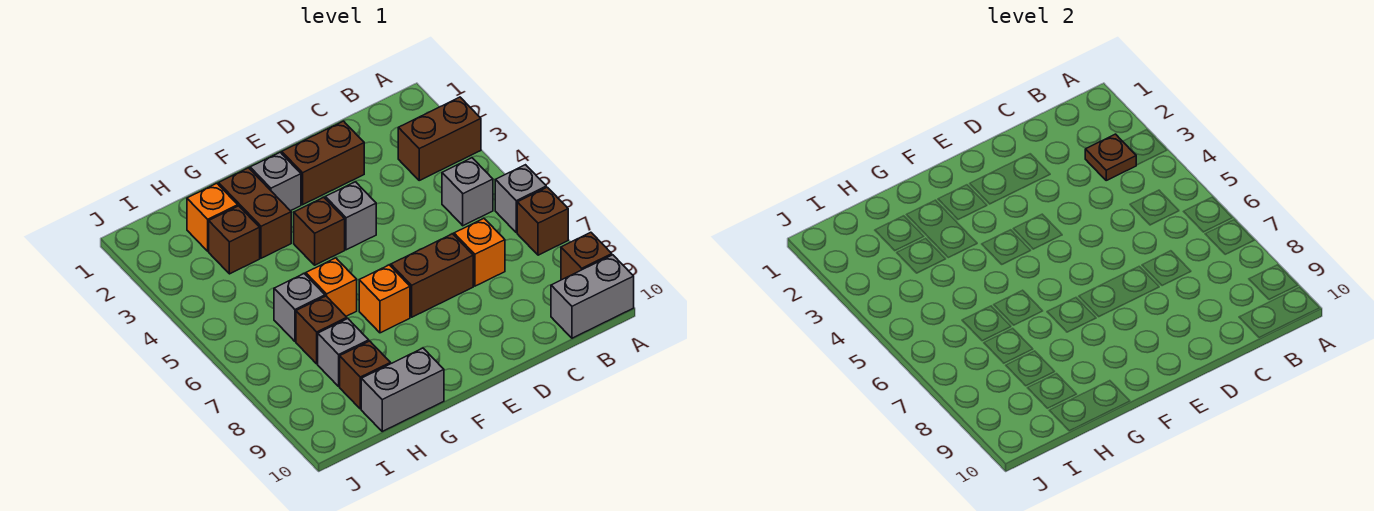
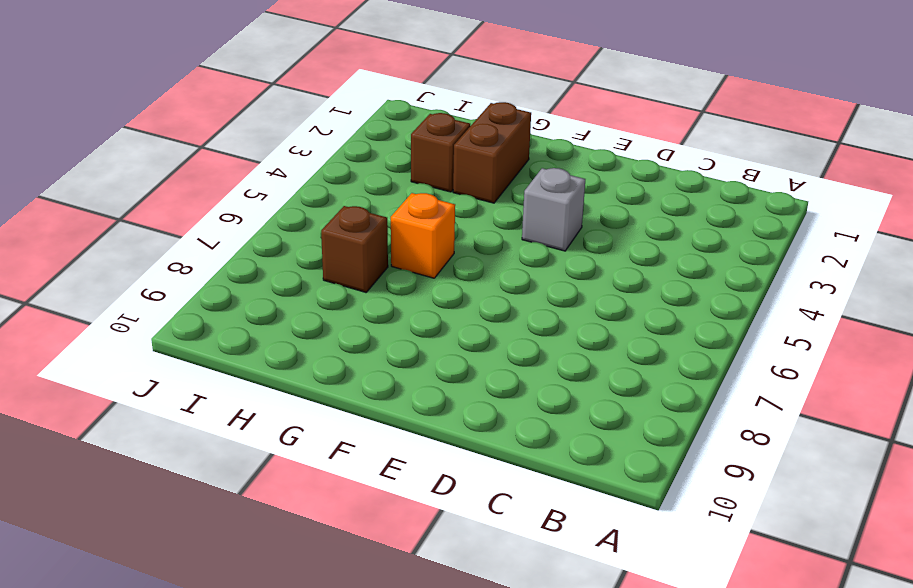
none -> brown 1x2 brick [398,97,481,180]
none -> grey 1x1 brick [495,165,546,233]
none -> brown 1x1 brick [517,187,568,255]

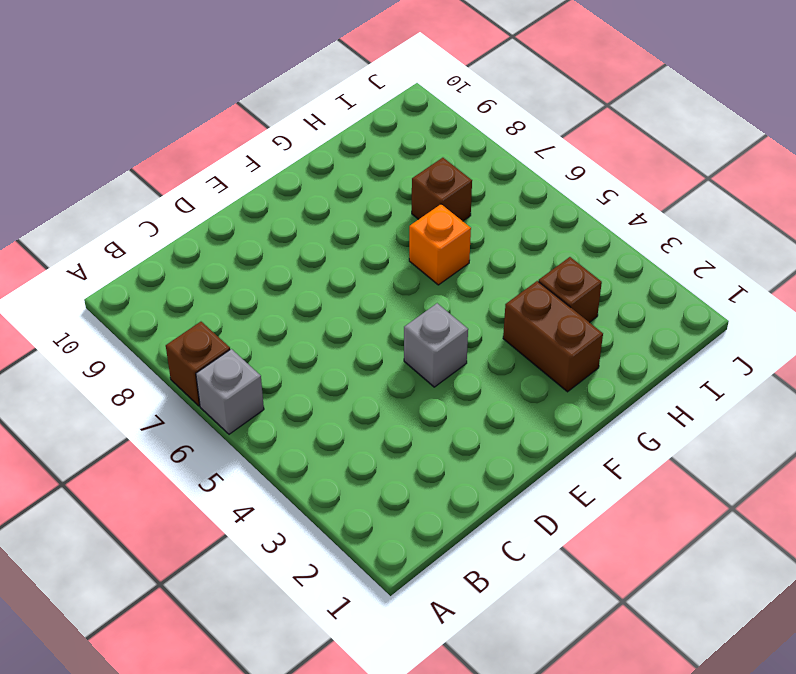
none -> brown 1x2 brick [398,97,481,180]
none -> brown 1x1 brick [561,232,612,280]
none -> grey 1x2 brick [551,255,634,338]

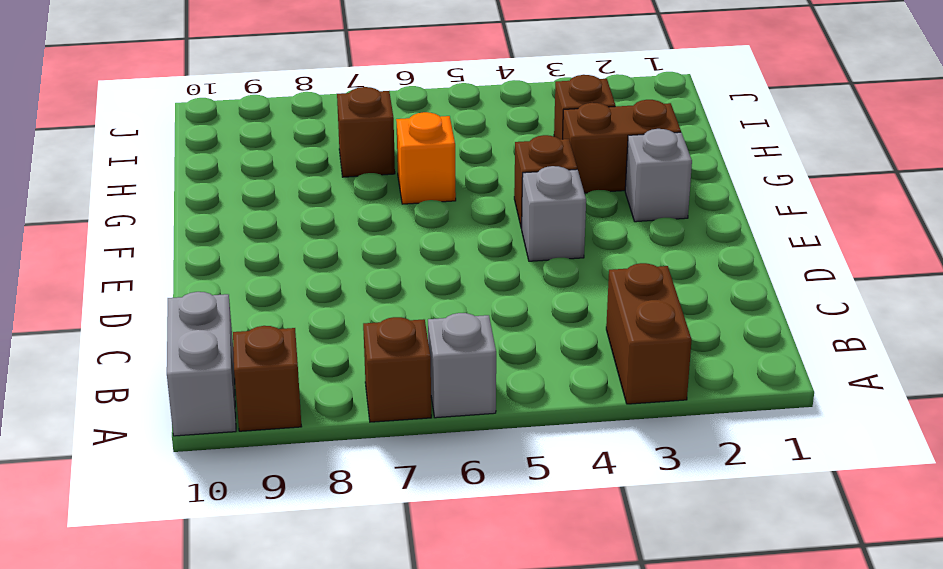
none -> grey 1x1 brick [442,158,493,226]
none -> orange 1x1 brick [454,219,505,286]
none -> brown 1x2 brick [282,121,364,205]

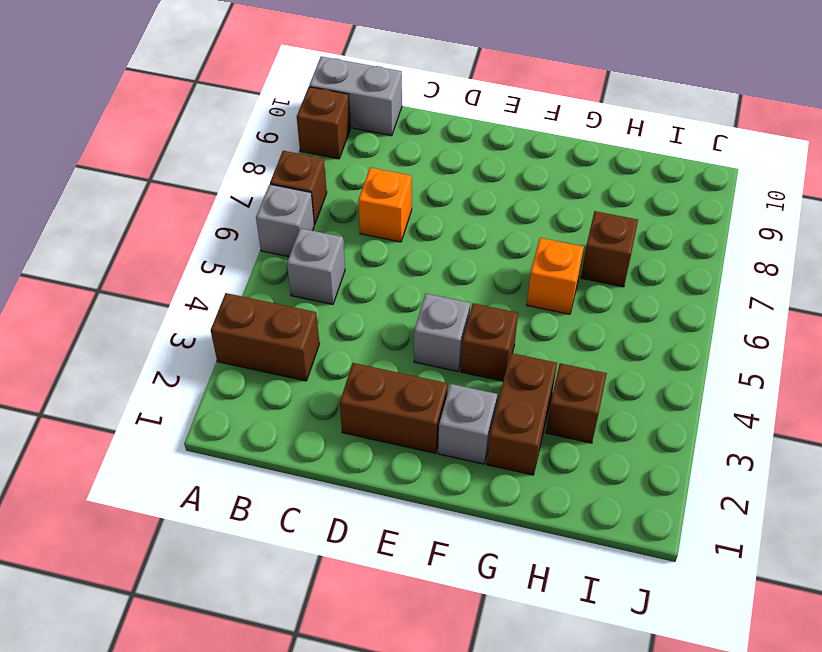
none -> brown 1x2 brick [391,234,473,317]
none -> orange 1x1 brick [359,265,410,333]
none -> grey 1x2 brick [361,348,444,431]

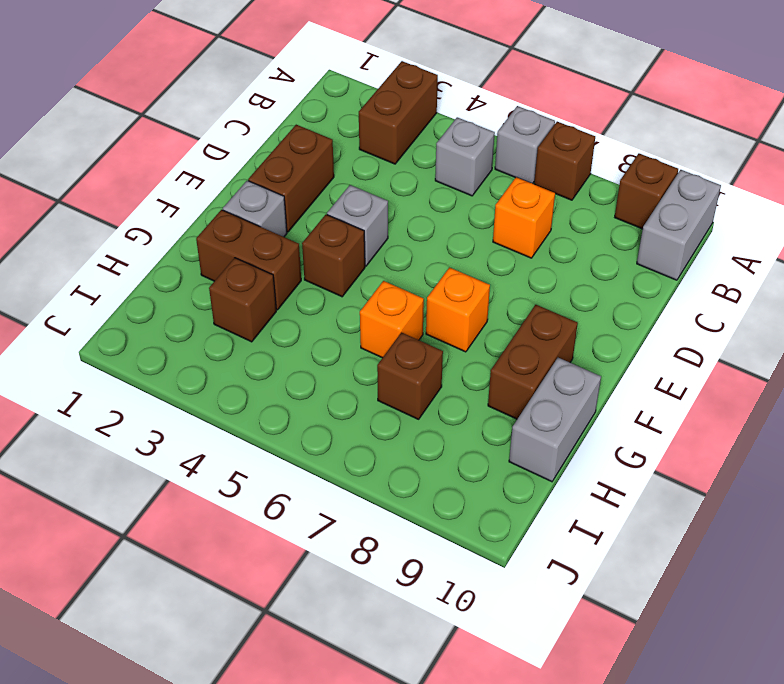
brown 1x2 brick [488,305,578,419] -> brown 1x2 brick moved to [391,234,473,317]
none -> orange 1x1 brick [187,184,238,251]
none -> grey 1x1 brick [274,274,325,341]
none -> grey 1x1 brick [318,319,369,386]

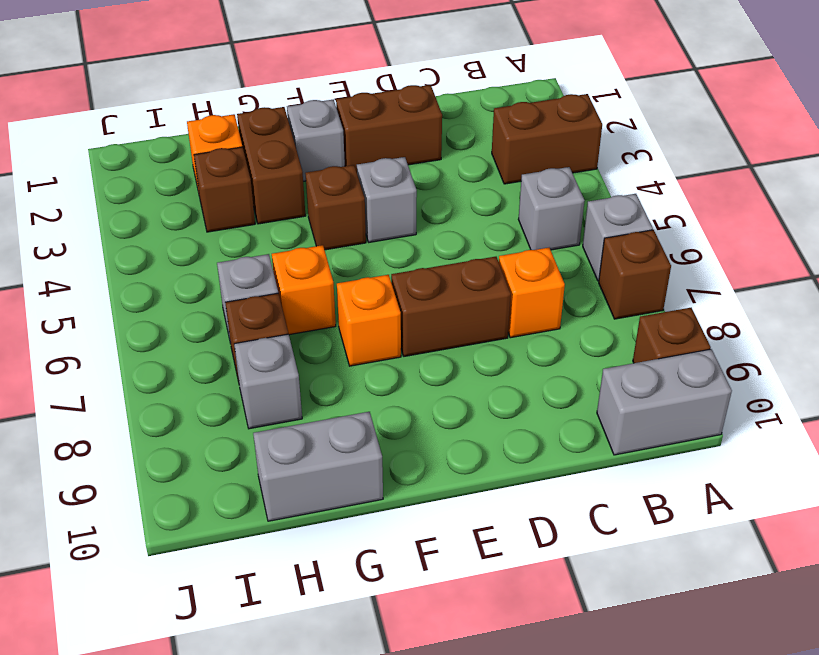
none -> brown 1x1 brick [340,341,390,409]
none -> brown 1x1 plate [1085,134,1136,180]

